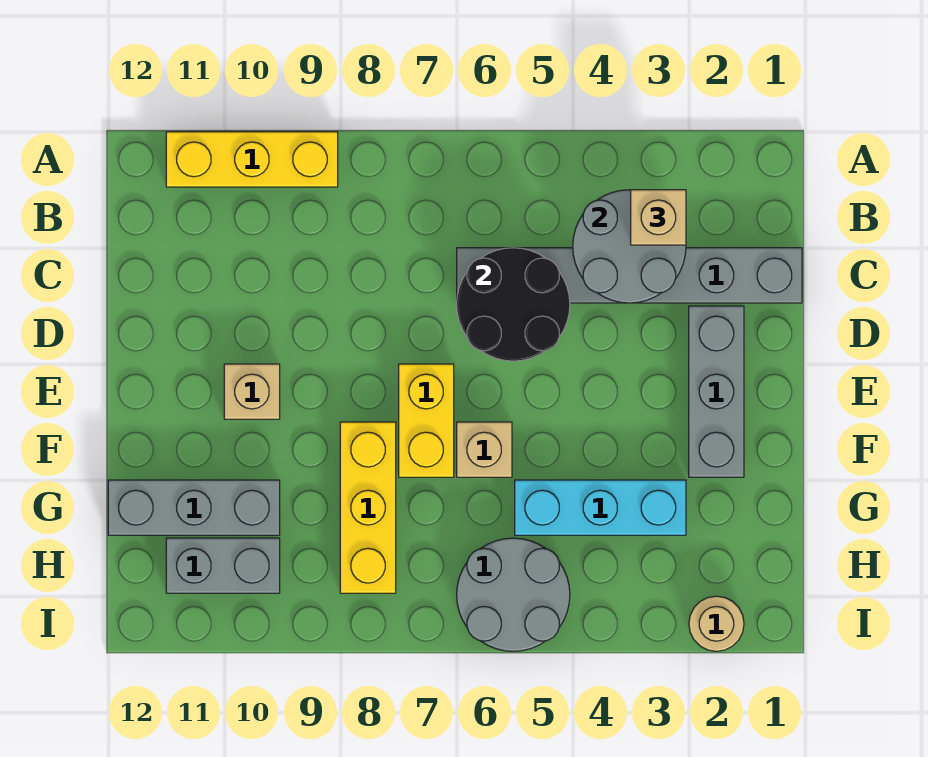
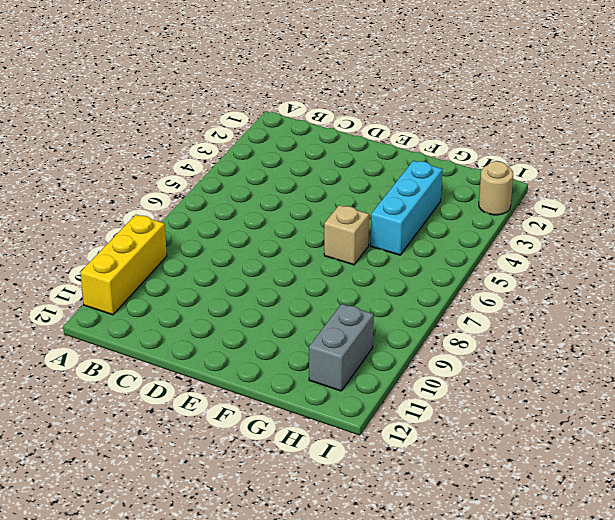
none -> grey 1x6 brick [457,248,802,303]
none -> grey 1x3 brick [689,306,744,477]
none -> yellow 1x2 brick [399,364,454,477]

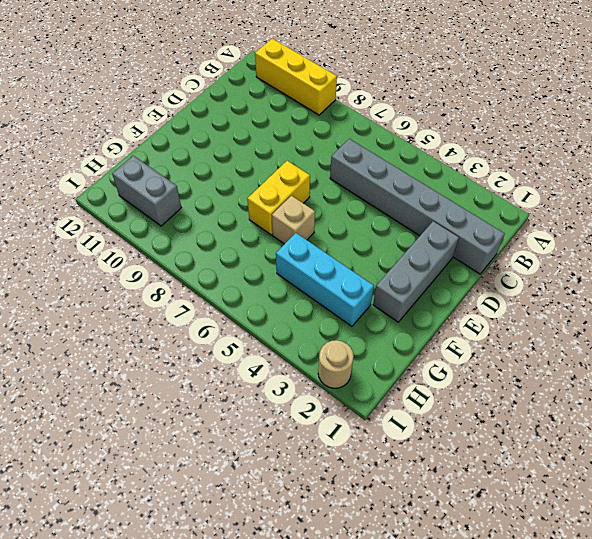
none -> tan 1x1 brick [224,364,280,419]
none -> yellow 1x3 brick [340,422,396,593]
none -> grey 1x3 brick [108,480,280,535]

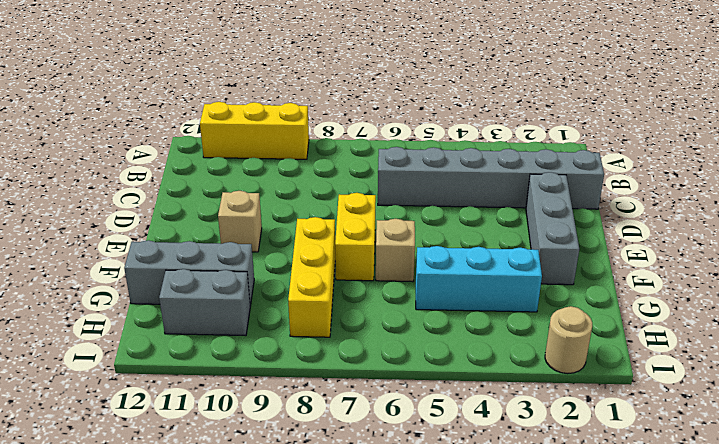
none -> grey 2x2 round brick [457,538,570,651]
none -> grey 2x2 round brick [573,190,686,303]
none -> black 2x2 round brick [457,248,570,361]

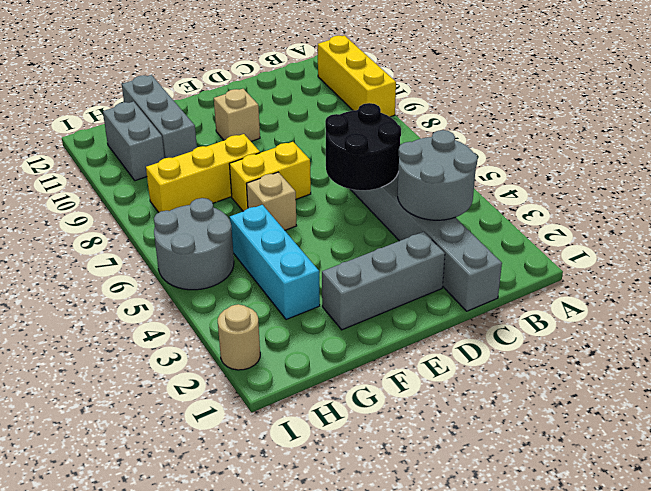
none -> tan 1x1 brick [631,190,686,245]

